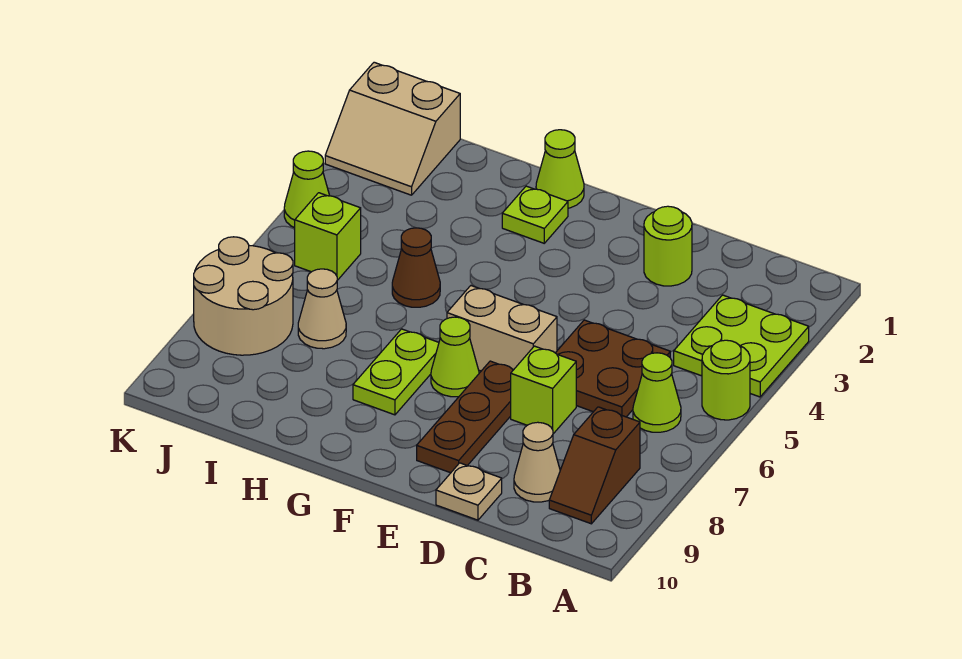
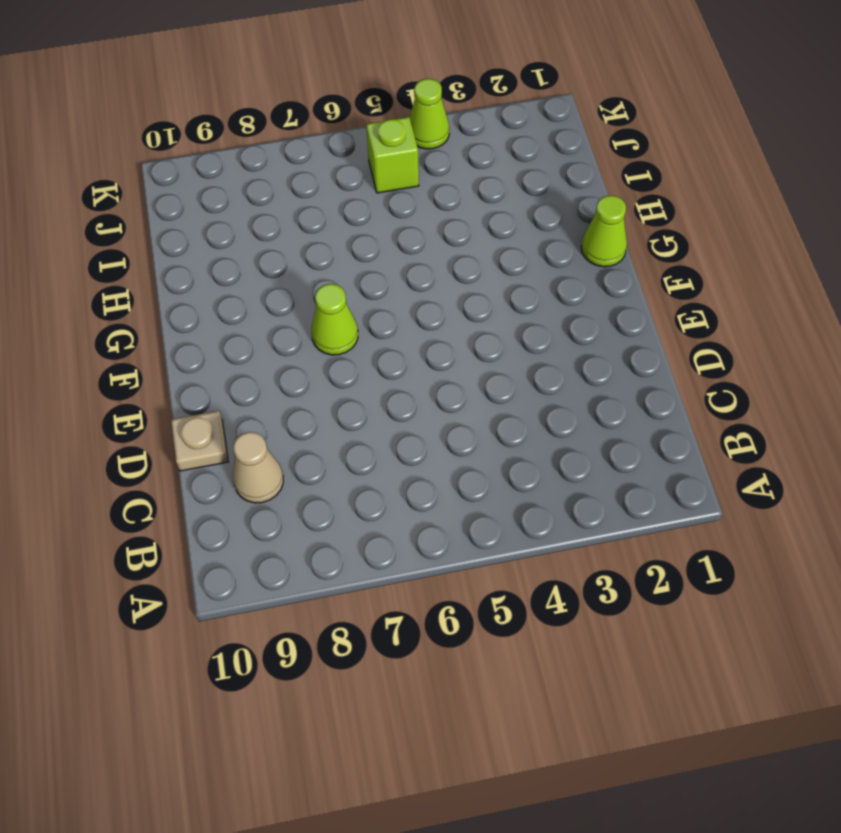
none -> lime 2x2 plate [674,295,809,397]
none -> lime 1x1 round brick [702,340,750,420]
none -> lime 1x1 cone [633,353,681,432]

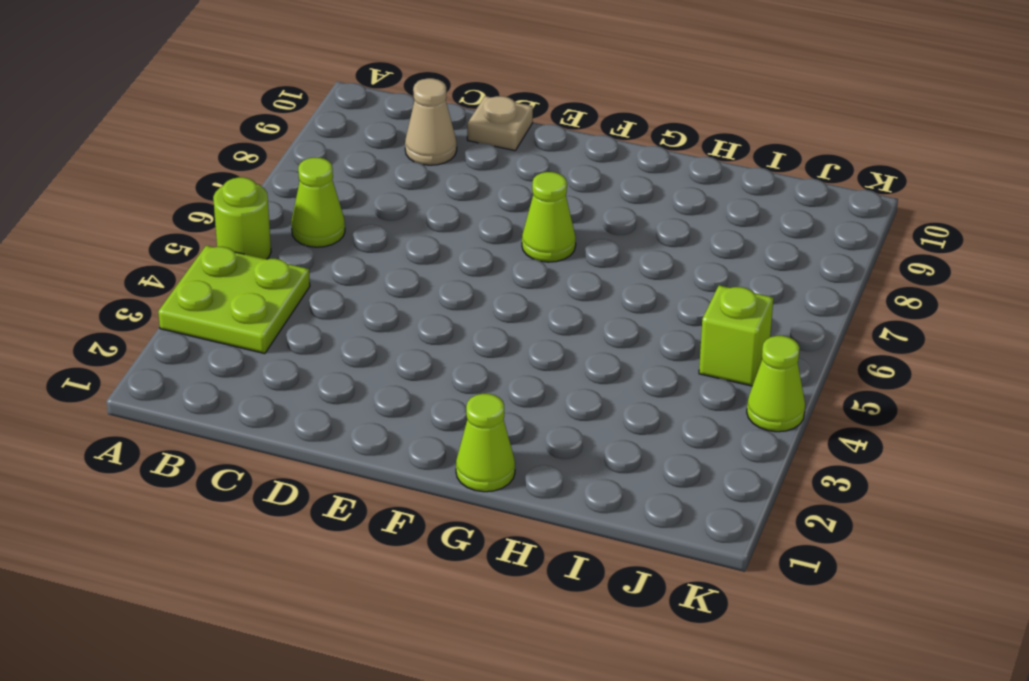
none -> brown 1x2 slope [549,407,640,524]
none -> brown 2x2 plate [556,320,670,417]
none -> lime 1x1 round brick [644,206,692,286]

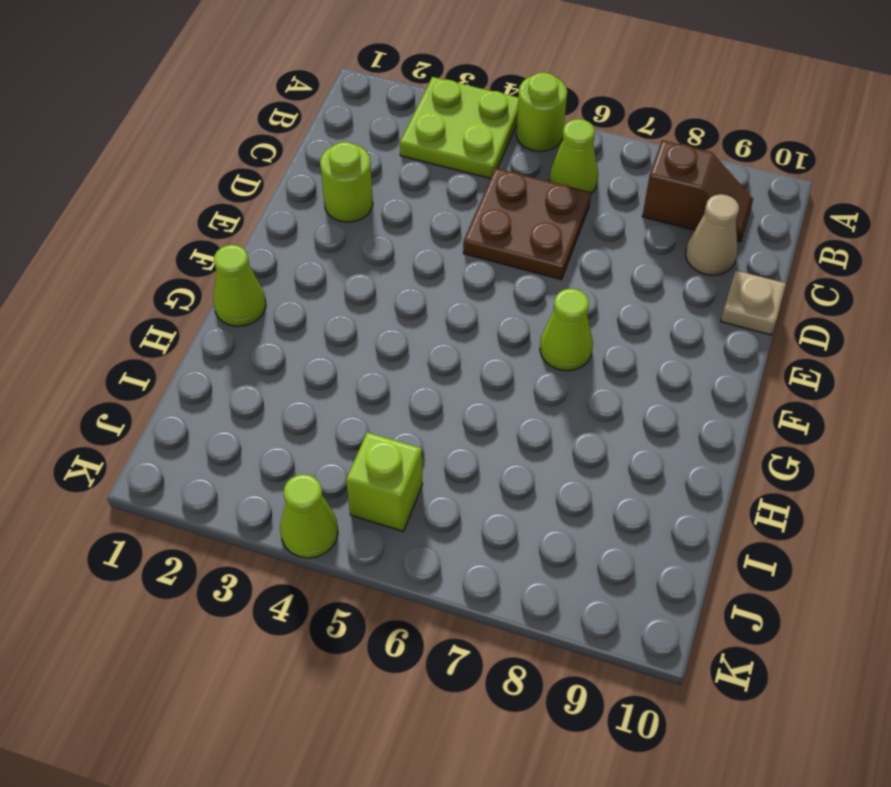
none -> lime 1x1 brick [511,346,576,434]
none -> tan 1x2 brick [447,286,557,371]
none -> brown 1x3 plate [417,361,513,473]

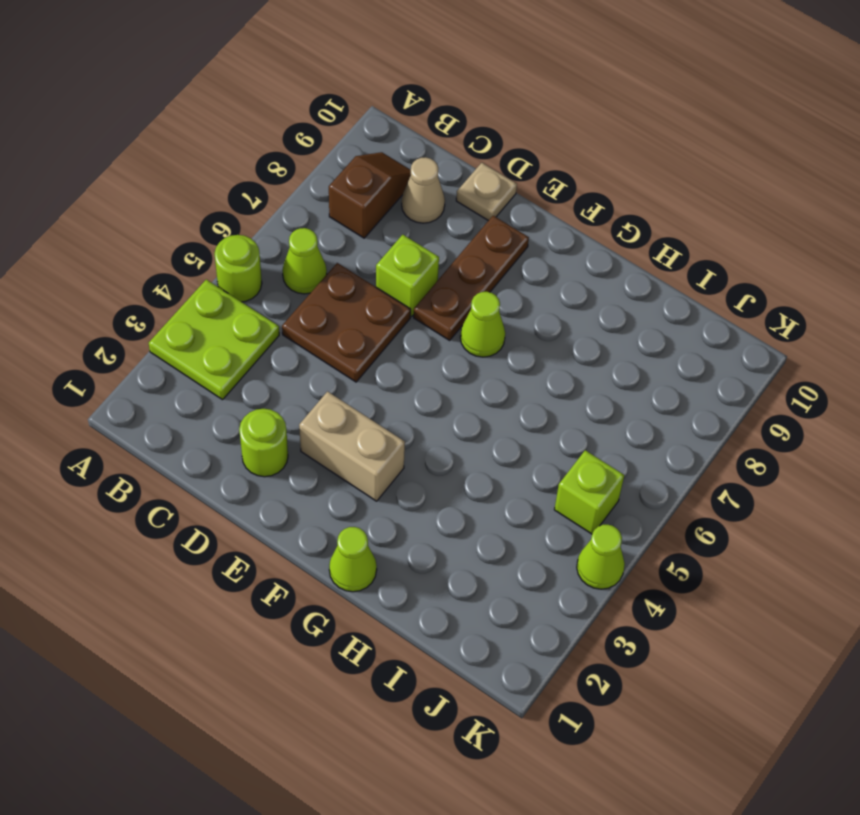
tan 1x2 brick [299,392,405,501] -> tan 1x2 brick moved to [447,286,557,371]
none -> lime 1x1 plate [502,186,568,243]
none -> lime 1x2 plate [353,329,439,415]
none -> brown 1x1 cone [392,228,440,307]

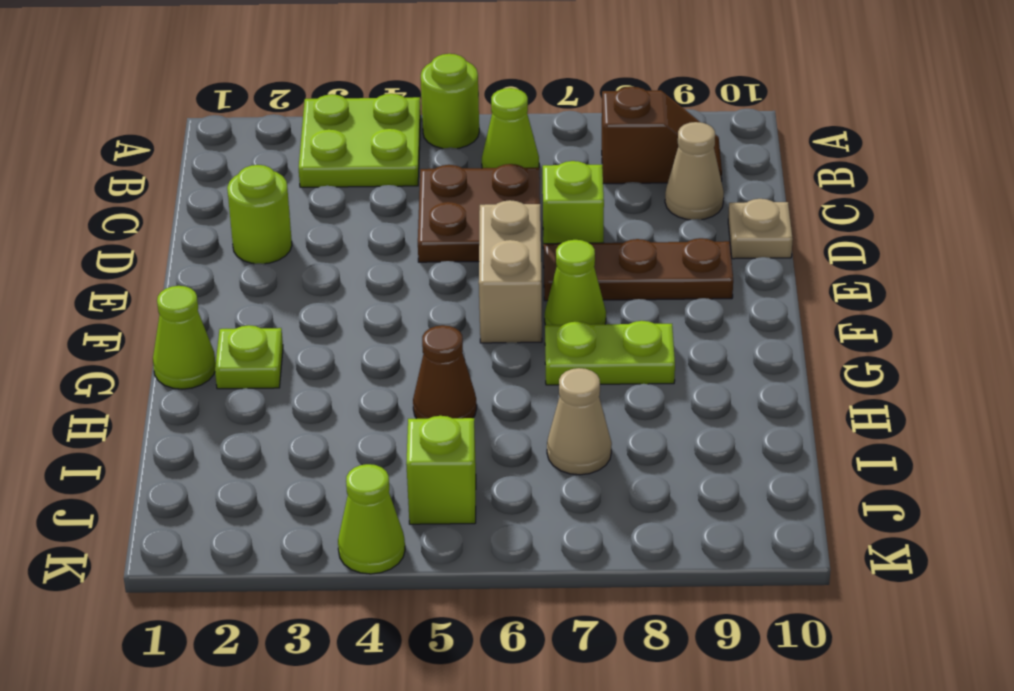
none -> tan 2x2 slope [325,62,460,195]
none -> tan 2x2 round brick [194,237,293,355]

